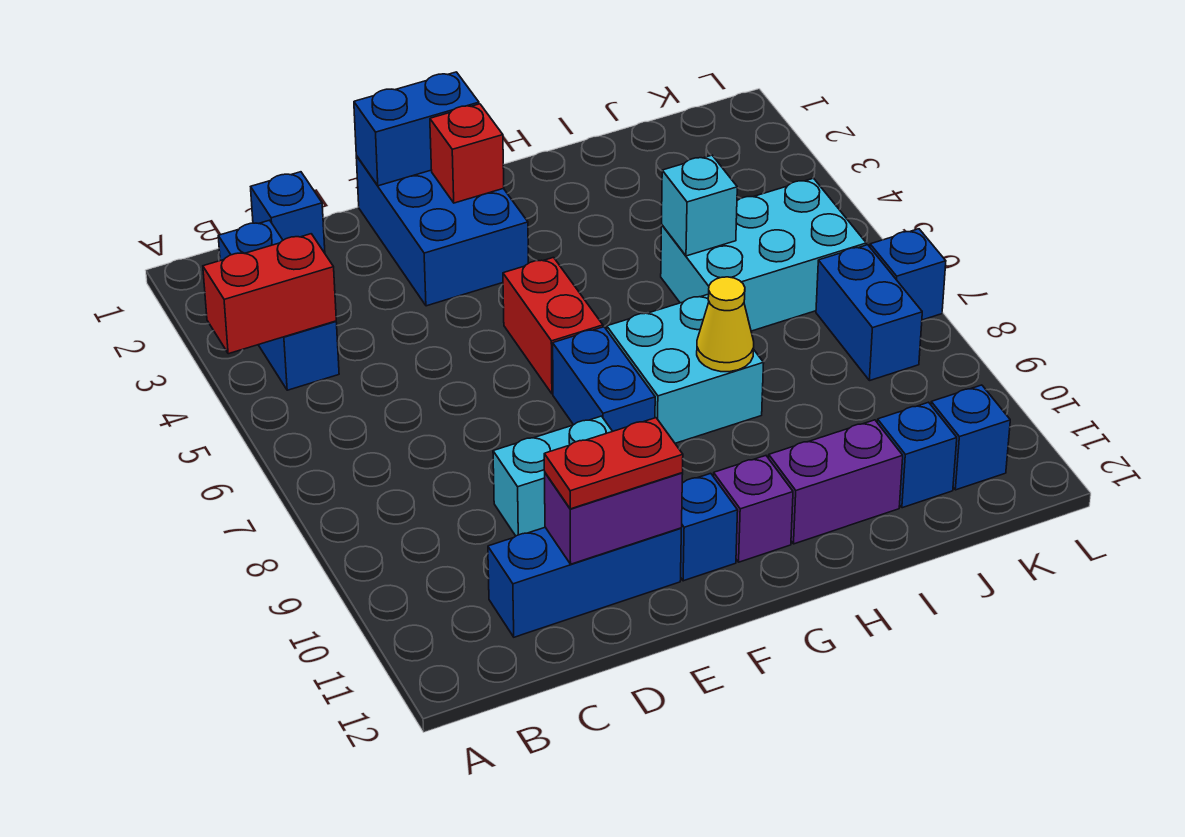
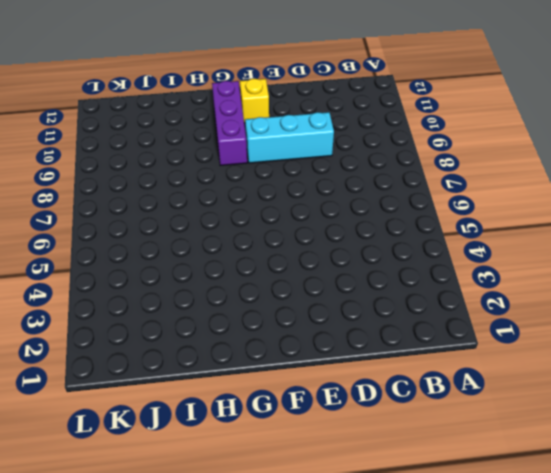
cyan 1x3 brick [245,112,334,163] -> cyan 1x2 brick [493,416,612,536]
yellow 1x1 brick [240,79,269,123] -> blue 1x1 brick [681,473,738,581]
purple 1x3 brick [212,81,247,165] -> purple 1x1 brick [714,456,793,562]
none -> blue 1x3 brick [218,220,339,390]
none -> blue 1x1 brick [251,172,325,253]
none -> blue 1x3 brick [488,527,681,637]

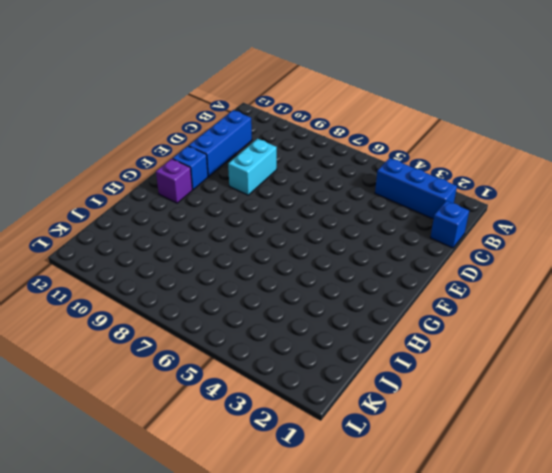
none -> blue 2x3 brick [356,156,528,306]
none -> red 1x2 brick [503,258,603,394]
none -> blue 1x2 brick [553,327,655,431]

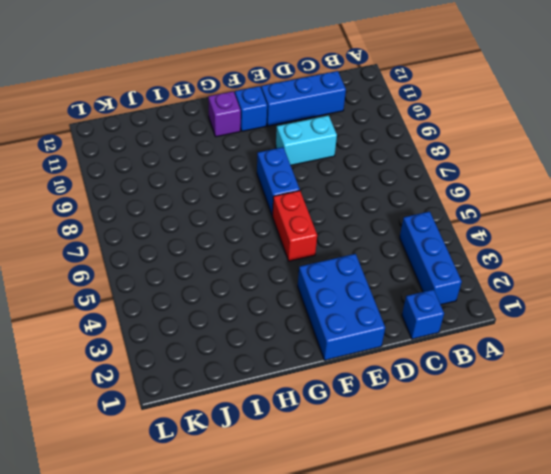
none -> cyan 2x2 brick [607,294,764,443]
none -> purple 1x2 brick [769,420,903,544]
none -> cyan 2x3 brick [661,178,866,331]

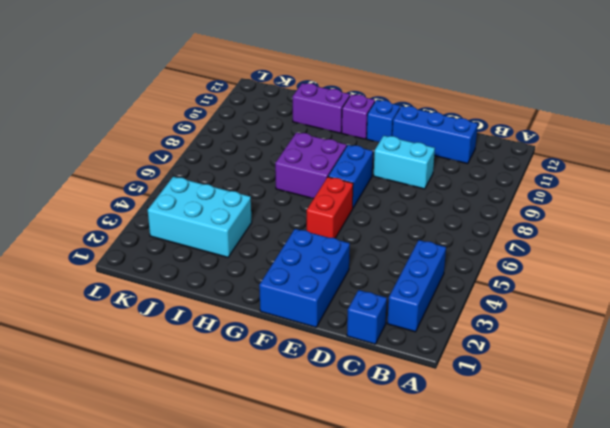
purple 2x2 brick [275,132,347,199] -> cyan 2x2 brick [607,294,764,443]
cyan 2x3 brick [148,177,252,257] -> cyan 2x3 brick moved to [661,178,866,331]
none -> blue 1x1 brick [877,402,957,508]
none -> blue 1x2 brick [816,245,922,381]
none -> blue 1x1 brick [931,385,1010,490]

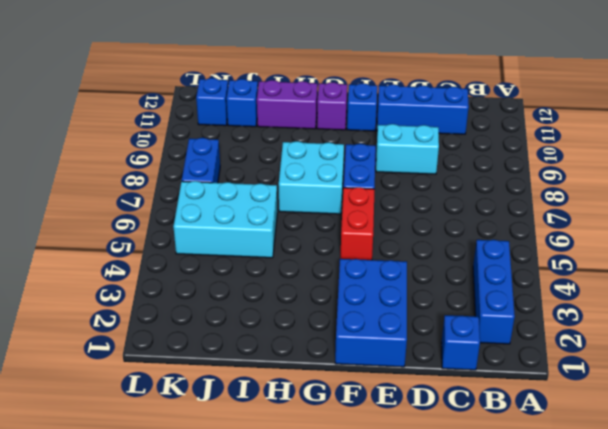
none -> blue 1x1 brick [870,229,946,320]
none -> red 1x2 brick [203,234,336,354]
none -> purple 1x2 brick [545,473,683,564]

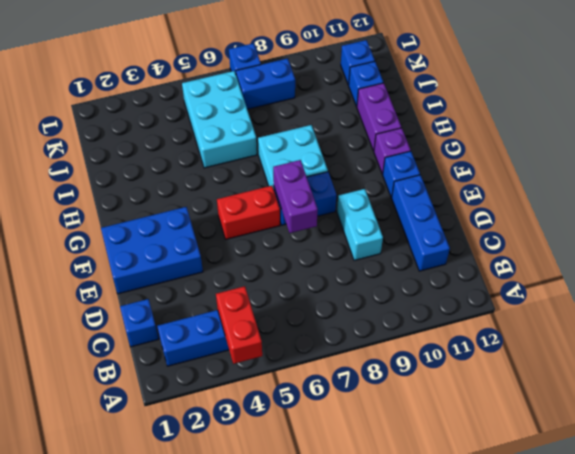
purple 1x2 brick [273,160,318,233] -> purple 1x2 brick moved to [545,473,683,564]
none -> blue 1x2 brick [354,72,479,186]
none -> red 1x1 brick [430,104,504,203]
none -> yellow 1x1 cone [697,277,754,372]

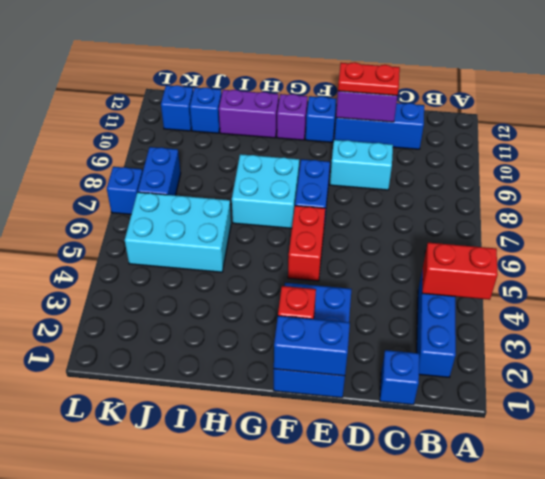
none -> yellow 1x1 cone [697,277,754,372]
none -> cyan 1x1 brick [662,155,737,256]

